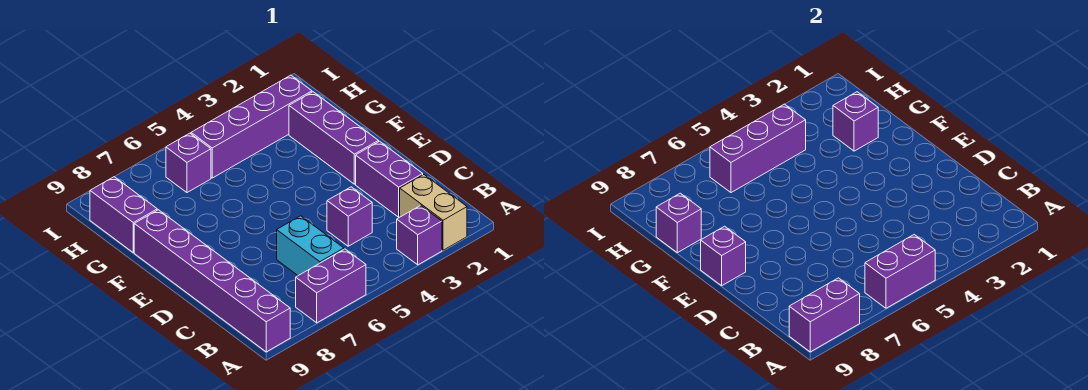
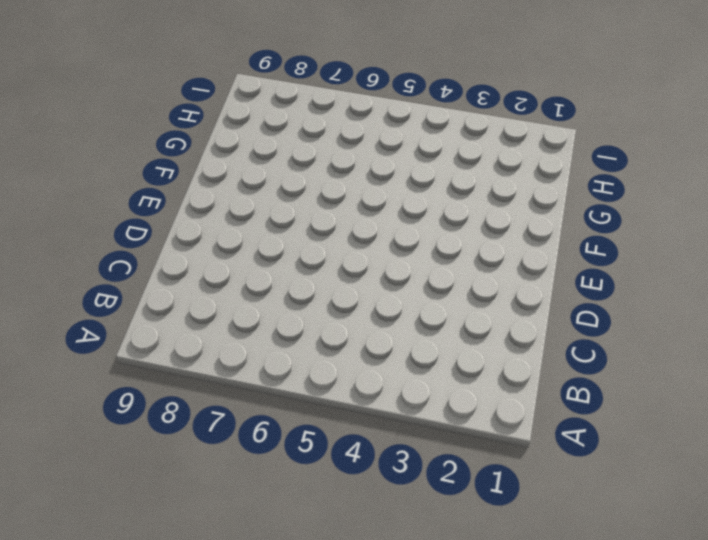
none -> tan 1x2 brick [400,175,467,250]
none -> purple 1x1 brick [397,205,442,265]
none -> purple 1x2 brick [296,249,366,323]

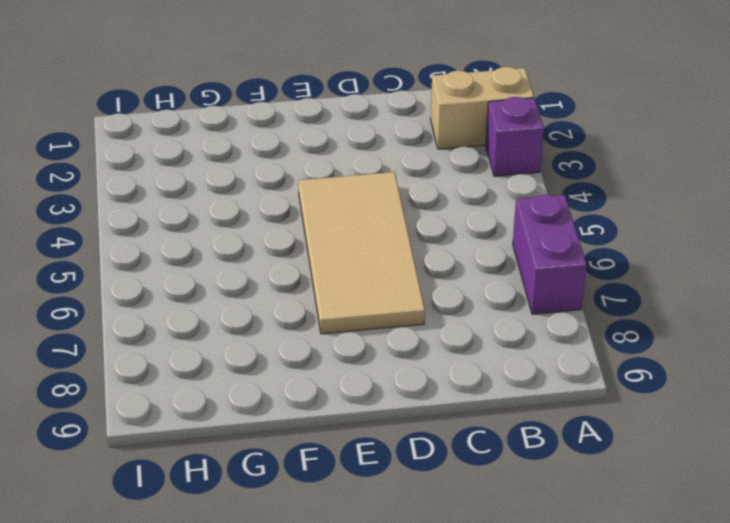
tan 2x4 tile [298,172,425,334] -> none
none -> purple 1x6 brick [134,210,290,352]
none -> cyan 1x2 brick [277,216,344,276]
none -> purple 1x2 brick [356,141,423,217]

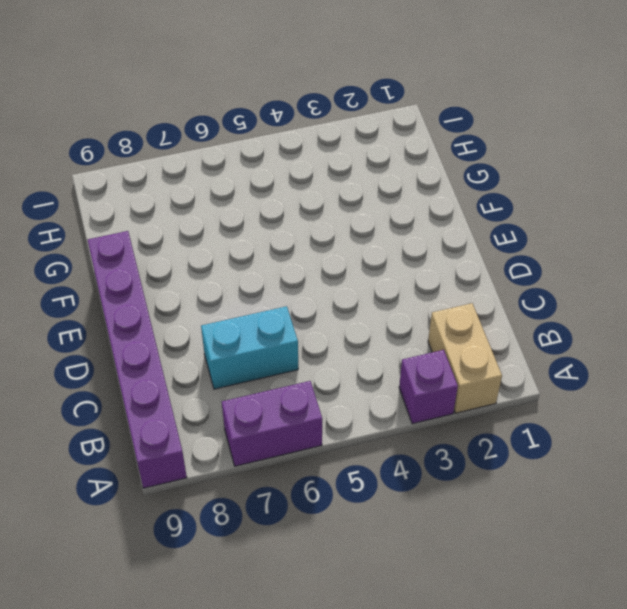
cyan 1x2 brick [201,306,298,389] -> cyan 1x2 brick turned to [277,216,344,276]
none -> purple 1x2 brick [356,141,423,217]
none -> purple 1x1 brick [327,187,372,246]
none -> purple 1x3 brick [289,92,379,184]

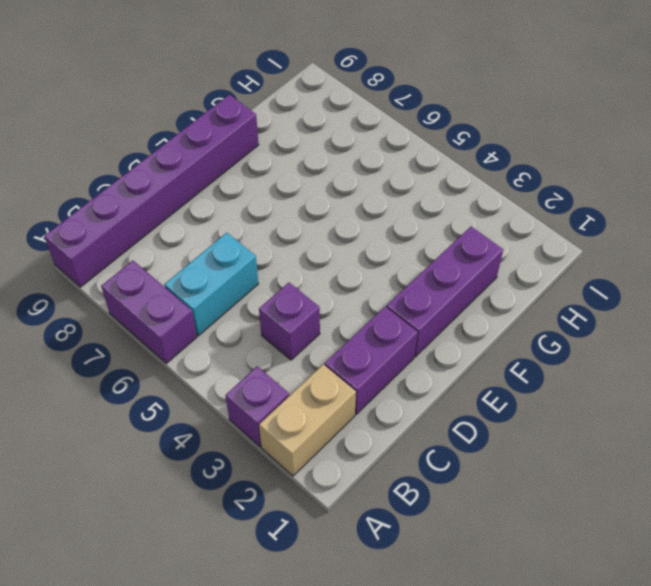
none -> purple 1x2 brick [90,177,157,253]
none -> purple 1x4 brick [191,75,312,178]
none -> purple 1x1 brick [166,133,211,193]

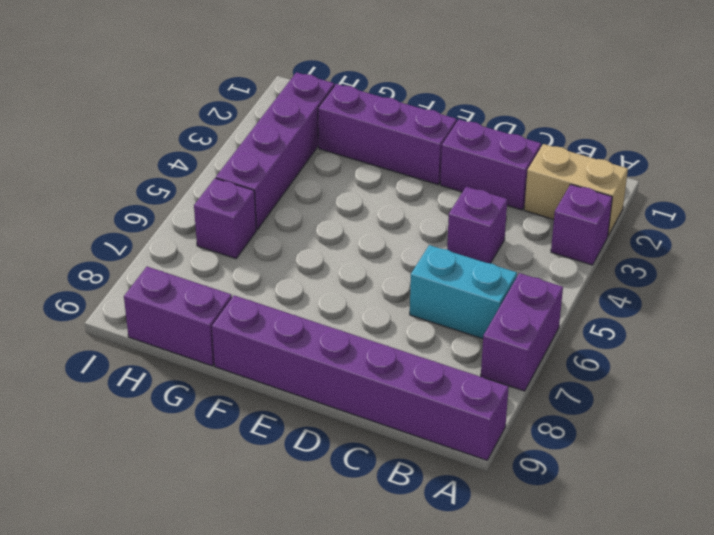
none -> purple 1x2 brick [865,235,935,308]
none -> purple 1x2 brick [789,278,860,352]
none -> purple 1x1 brick [701,226,746,286]

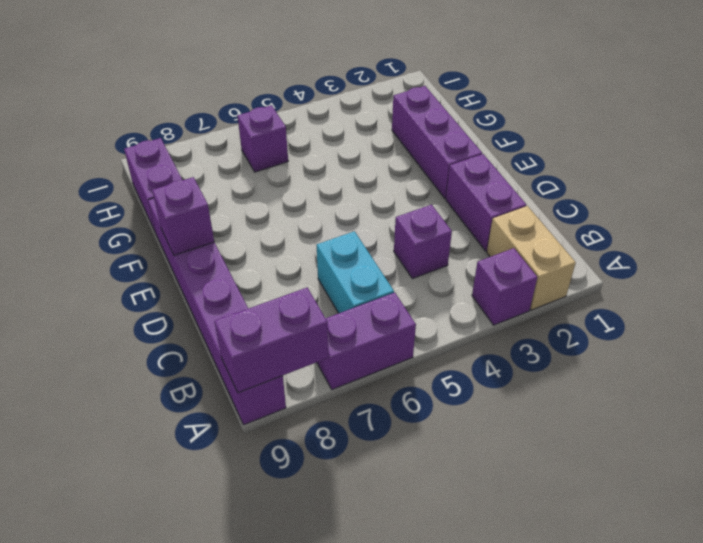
none -> purple 1x4 brick [191,75,312,178]
none -> purple 1x2 brick [865,235,935,308]
none -> purple 1x1 brick [833,92,878,151]

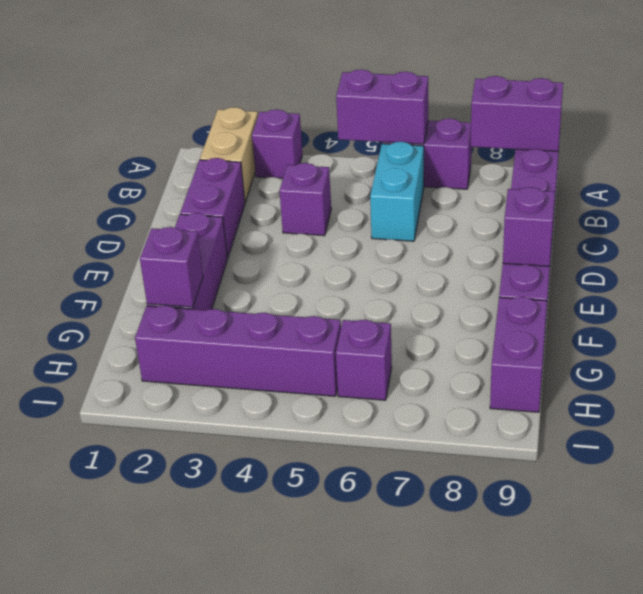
none -> purple 1x1 brick [656,193,701,253]
none -> purple 1x3 brick [710,104,806,193]

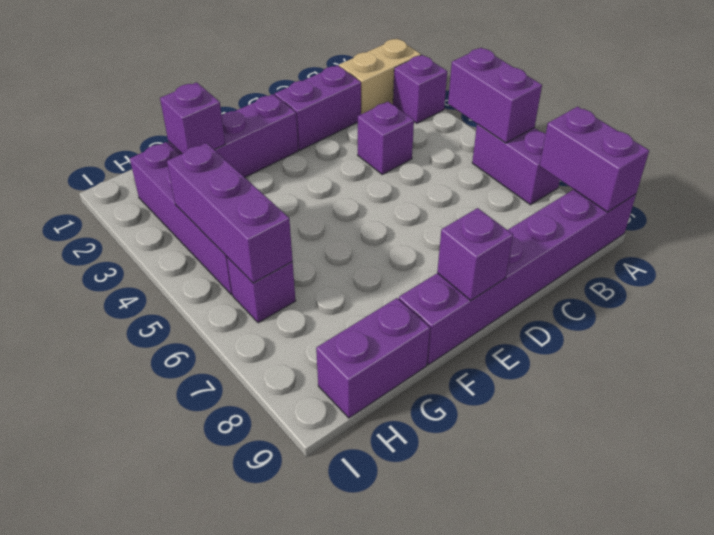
none -> cyan 1x2 brick [277,216,344,276]
none -> purple 1x1 brick [656,193,701,253]

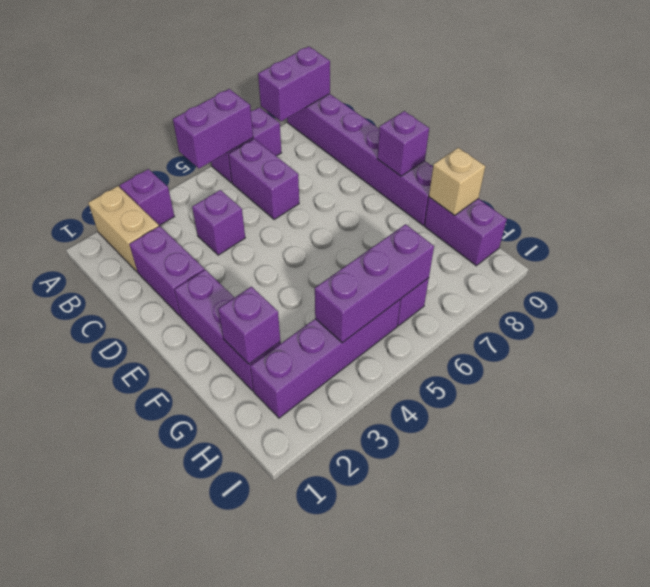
purple 1x2 brick [228,139,299,220] -> cyan 1x2 brick [277,216,344,276]
tan 1x1 brick [429,148,485,215] -> purple 1x1 brick [656,193,701,253]

